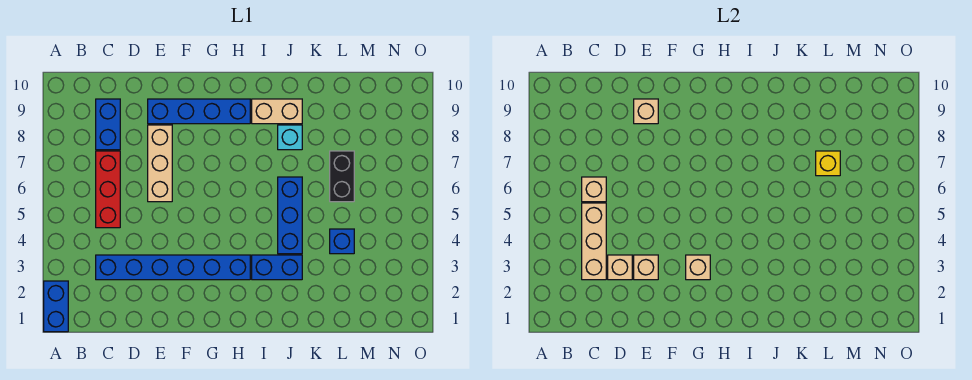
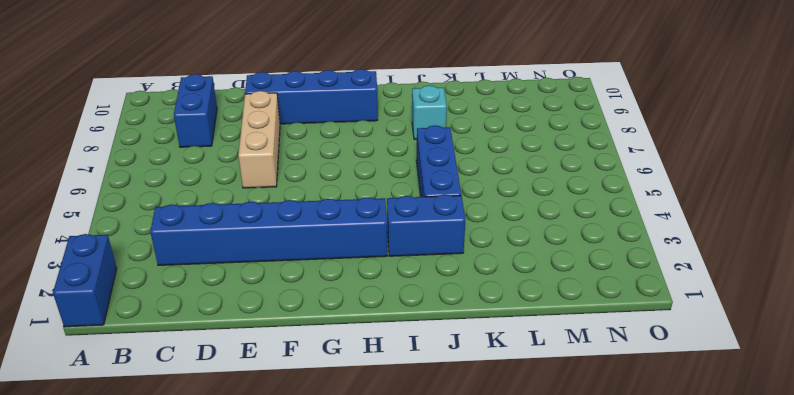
none -> red 1x3 brick [96,151,120,228]
none -> tan 1x2 brick [252,99,302,124]
none -> blue 1x1 brick [330,229,354,254]

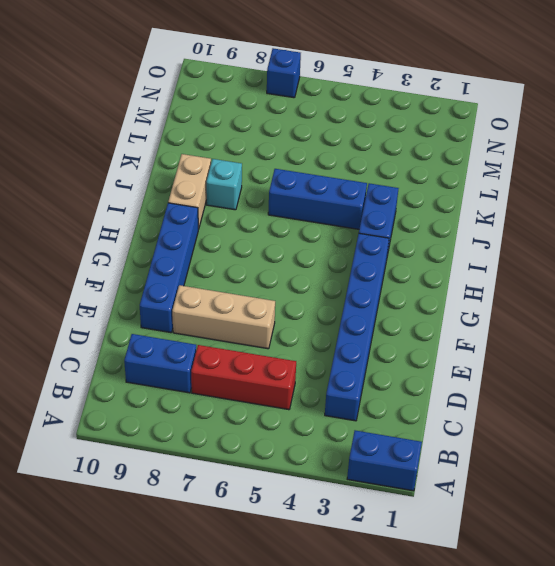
blue 1x1 brick [267,48,301,98] -> blue 1x1 brick moved to [330,229,354,254]
none -> black 1x2 brick [330,151,354,202]
none -> tan 1x3 brick [582,203,606,280]
none -> tan 1x1 brick [582,177,606,202]

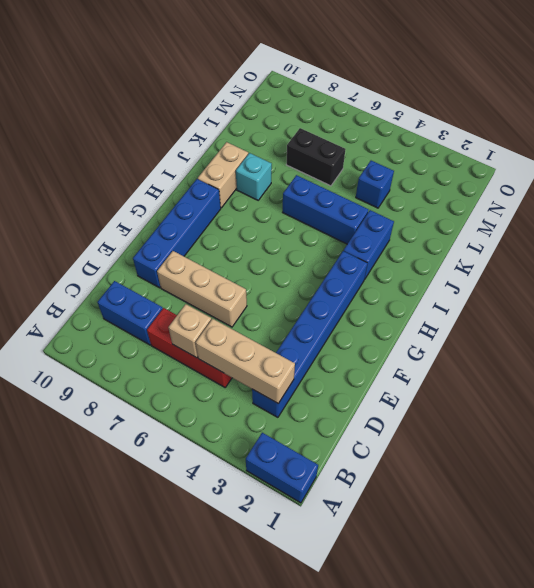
none -> tan 1x1 brick [608,255,632,280]
none -> tan 1x1 brick [634,255,658,280]
none -> tan 1x1 brick [634,99,658,124]

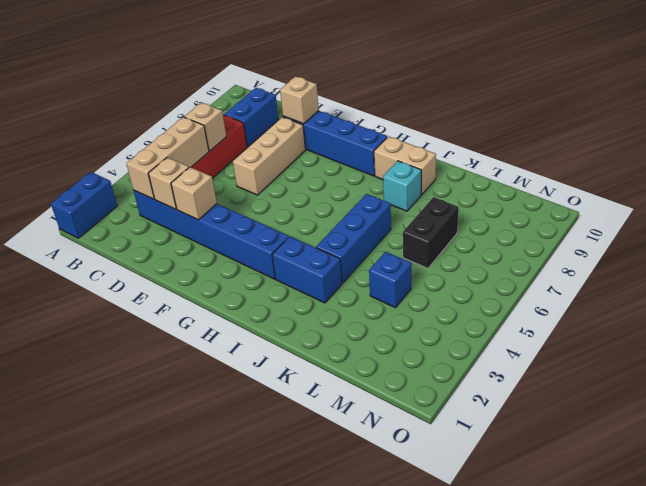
none -> tan 1x1 brick [686,255,710,280]
none -> yellow 1x1 brick [816,151,840,176]

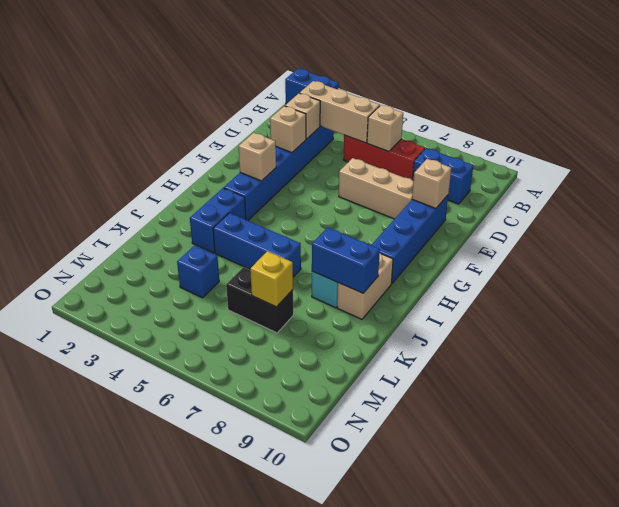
blue 1x2 brick [312,227,380,293] -> none

